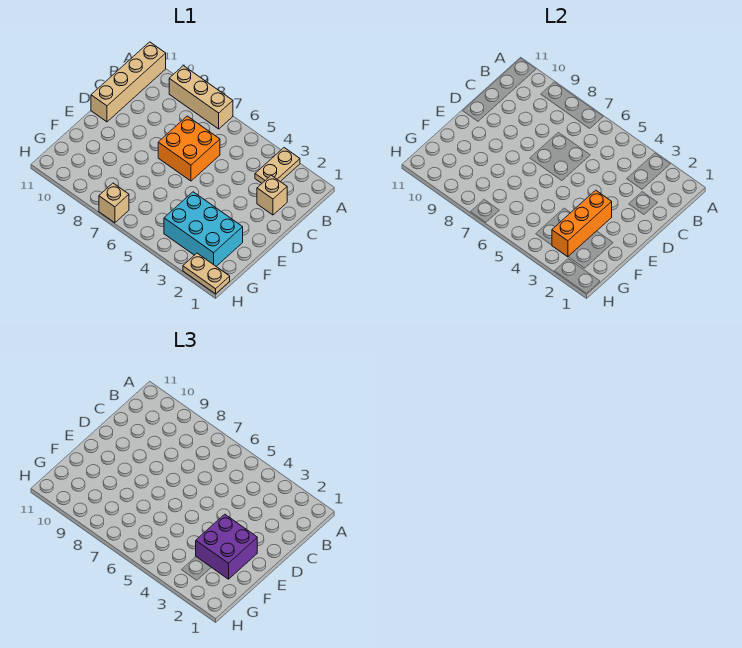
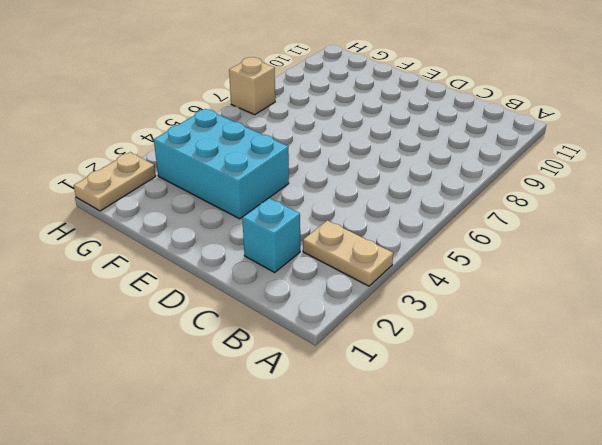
cyan 1x1 brick [242,198,300,272] -> tan 1x1 brick [257,175,287,215]
cyan 2x3 brick [154,109,289,219] -> cyan 2x3 brick turned to [164,192,243,266]
none -> tan 1x3 brick [169,66,233,129]
none -> tan 1x4 brick [91,42,166,122]

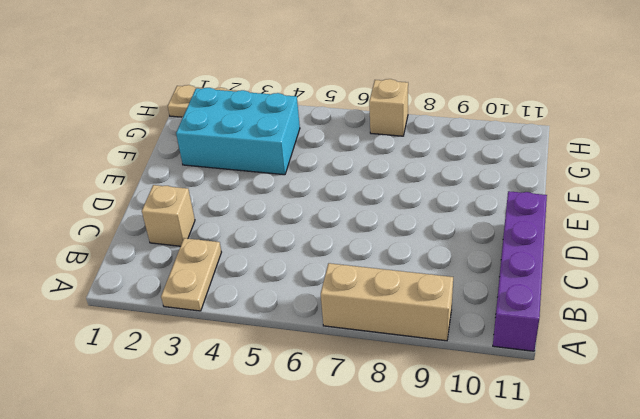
purple 1x4 brick [493,191,547,351] -> tan 1x4 brick [91,42,166,122]
none -> orange 2x2 brick [158,116,220,181]
none -> orange 1x3 brick [552,190,612,257]

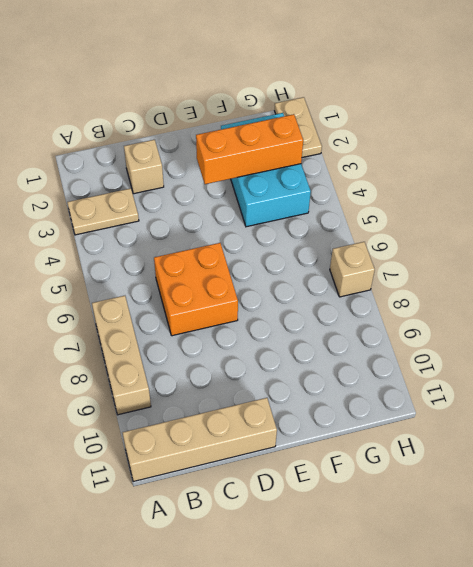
none -> purple 2x2 brick [196,514,257,579]

